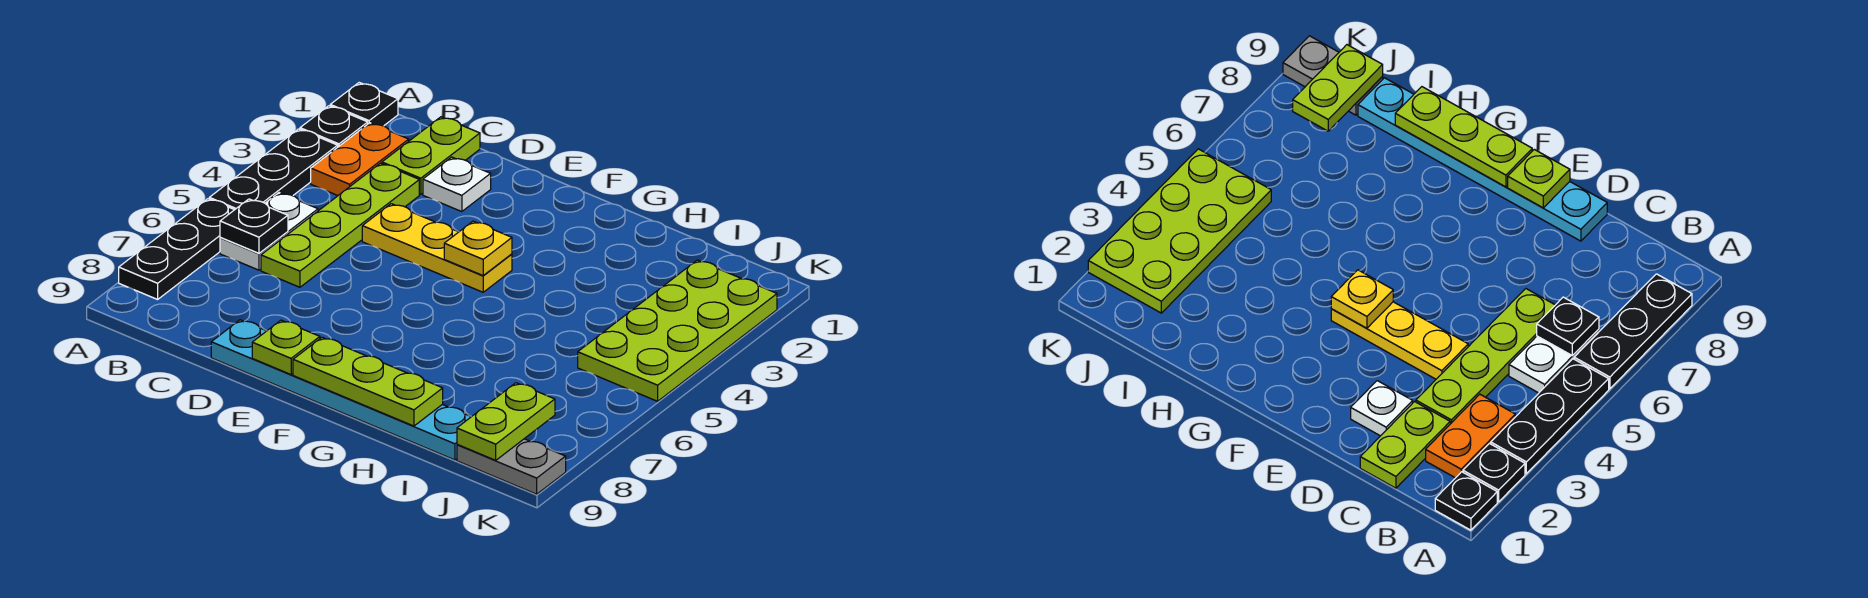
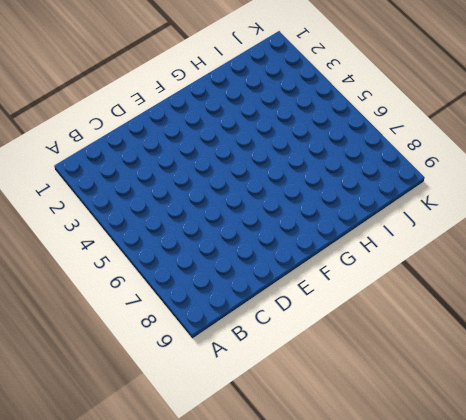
none -> black 1x1 plate [330,83,398,126]
none -> black 1x1 plate [300,106,368,147]
none -> black 1x3 plate [209,129,338,210]

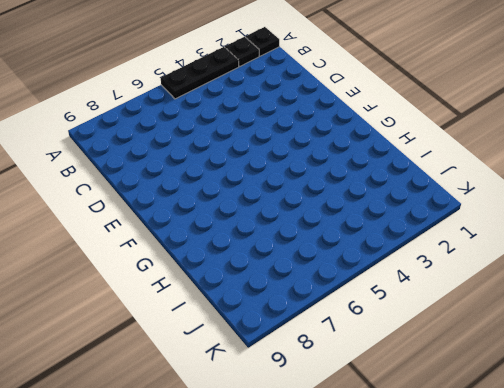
none -> black 1x3 plate [119,199,234,299]
none -> orange 1x2 plate [311,123,409,196]
none -> white 1x2 plate [220,193,318,270]

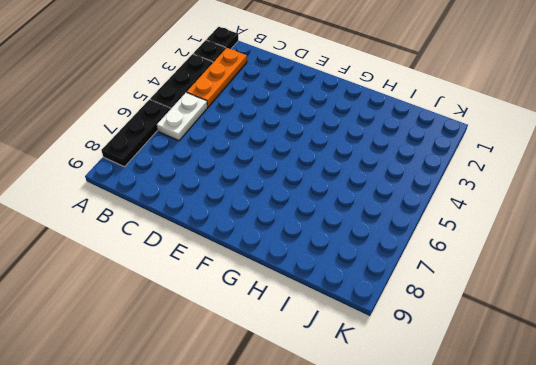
orange 1x3 plate [187,48,247,107] -> orange 1x2 plate [311,123,409,196]
none -> lime 1x2 plate [382,117,480,194]
none -> lime 1x4 plate [261,163,419,287]
none -> white 1x1 plate [423,157,491,212]

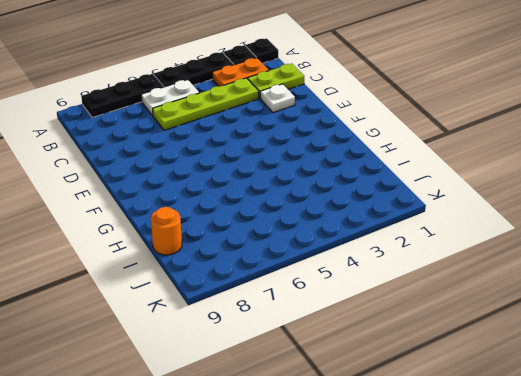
orange 1x1 round brick [151,207,182,255] -> cyan 1x6 plate [211,320,471,460]
none -> yellow 1x3 plate [362,204,512,292]
none -> lime 2x4 plate [578,260,777,401]
none -> grey 1x2 plate [457,439,566,494]

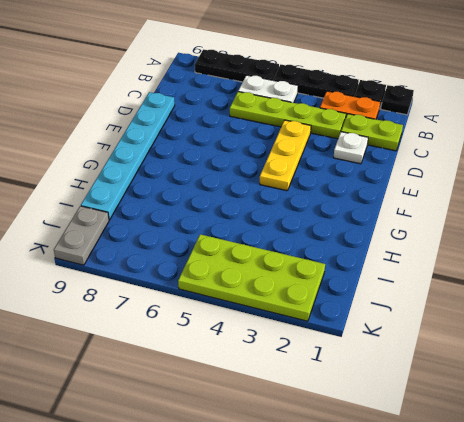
none -> black 1x1 plate [220,199,288,253]
none -> lime 1x1 plate [252,320,320,374]
none -> yellow 1x1 plate [444,221,512,276]

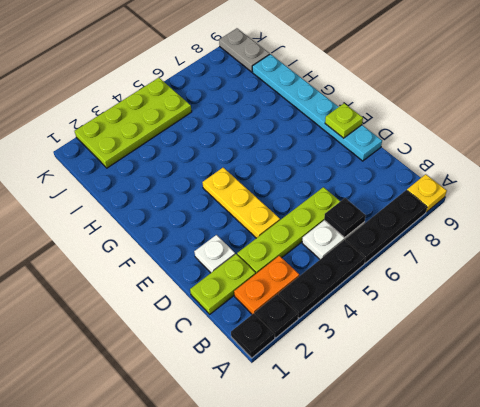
yellow 1x1 plate [407,174,447,212] -> yellow 1x1 plate moved to [444,221,512,276]
none -> lime 1x3 plate [293,337,443,426]
none -> lime 1x2 plate [457,383,555,460]

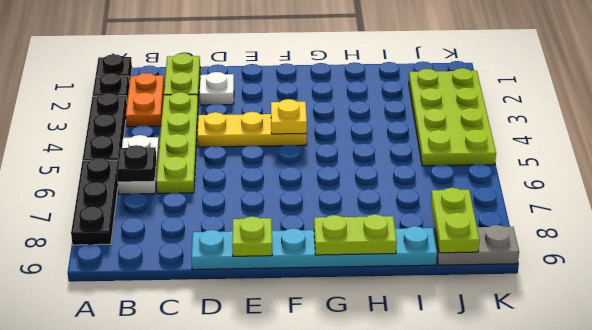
lime 1x2 plate [314,214,397,255] -> lime 1x3 plate [293,337,443,426]

